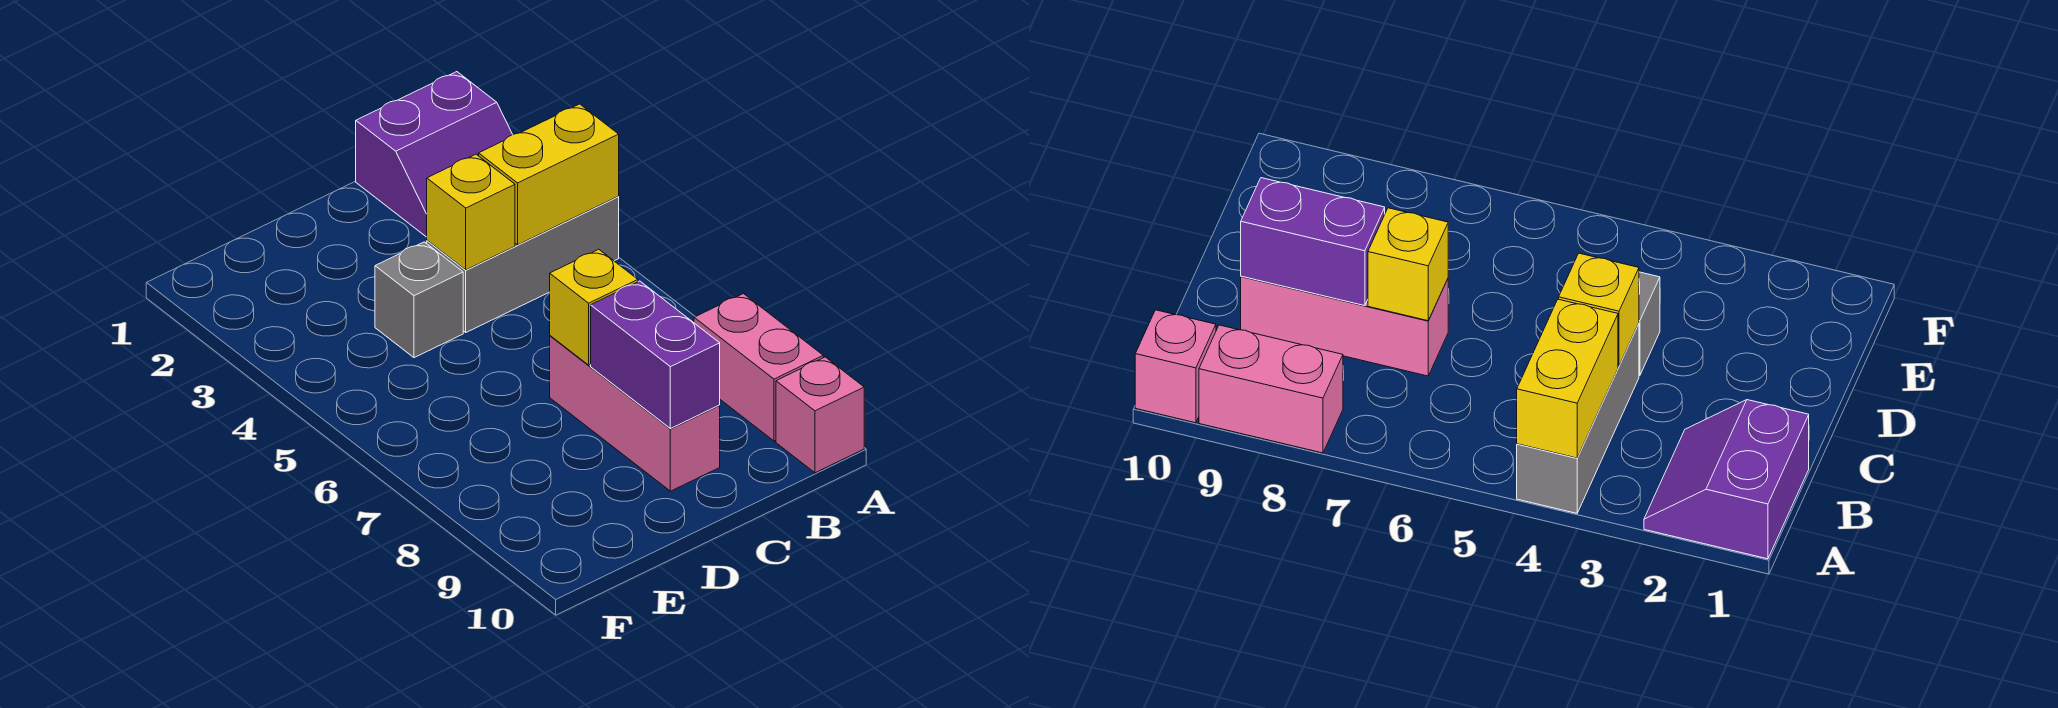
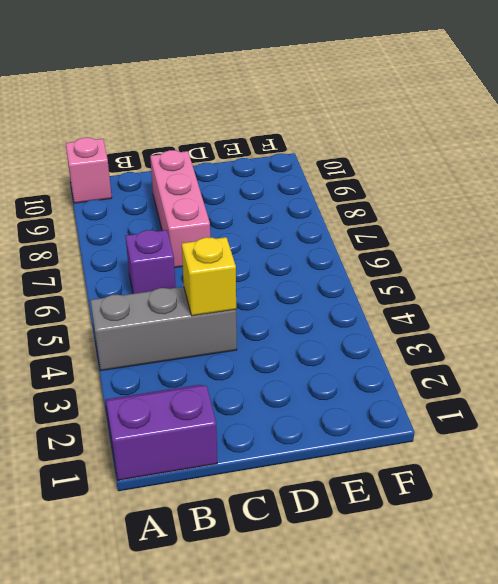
purple 1x1 brick [126,230,176,294] -> none
none -> pink 1x2 brick [694,294,823,441]
none -> grey 1x1 brick [375,242,463,358]

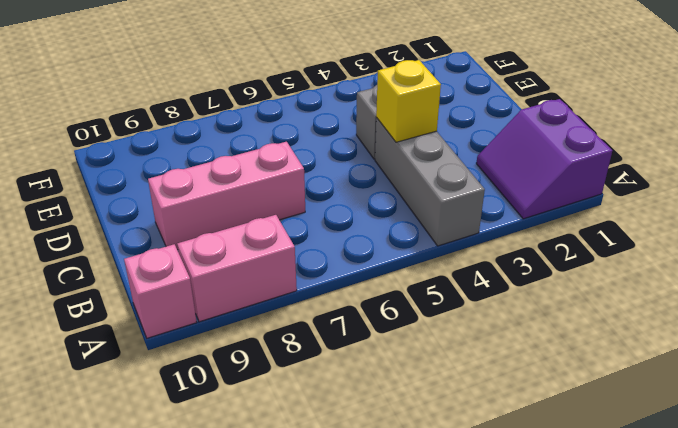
none -> yellow 1x2 brick [479,104,619,245]
none -> yellow 1x1 brick [550,249,638,365]

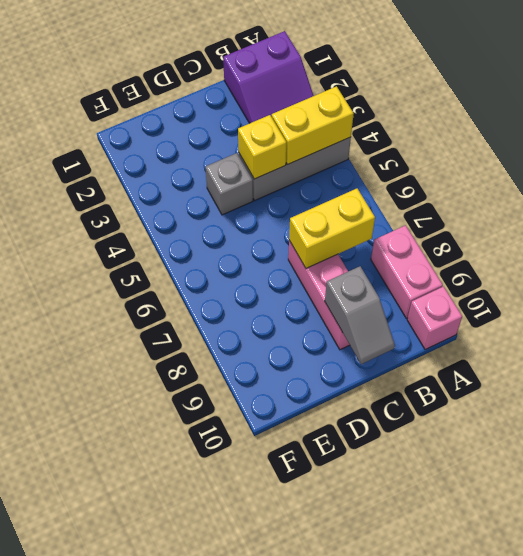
yellow 1x2 brick [289,189,375,268] -> yellow 1x1 brick [550,249,638,365]
grey 1x2 slope [325,266,395,364] -> purple 1x2 brick [591,281,720,429]

